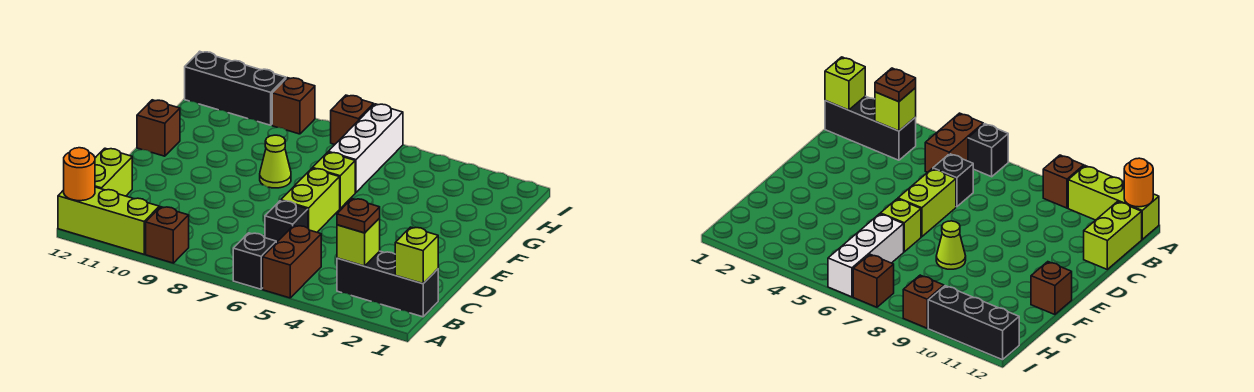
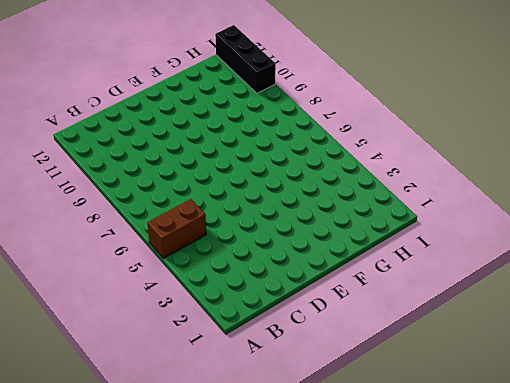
none -> black 1x1 brick [233,233,276,289]
none -> brown 1x1 brick [146,207,189,263]
none -> lime 1x3 brick [58,187,159,254]

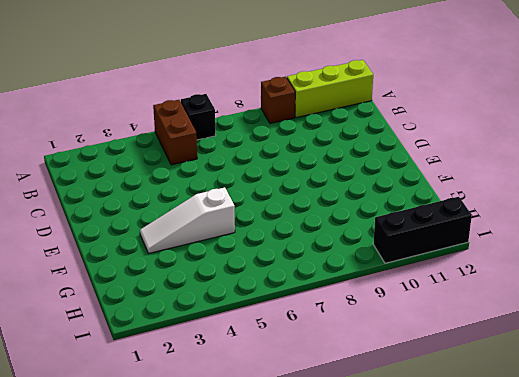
white 1x3 slope [140,187,235,253] -> none
none -> black 1x3 brick [337,251,438,317]
none -> lime 1x2 brick [95,148,132,196]
none -> black 1x1 brick [265,201,308,243]

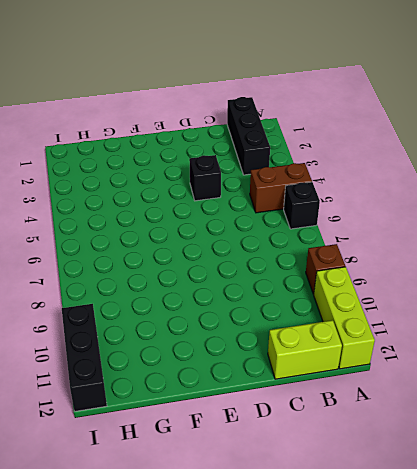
black 1x1 brick [189,155,221,201] -> black 1x1 brick moved to [265,201,308,243]
none -> lime 1x2 brick [281,169,340,232]
none -> lime 1x1 brick [312,152,355,208]
none -> lime 1x1 cone [260,135,291,188]

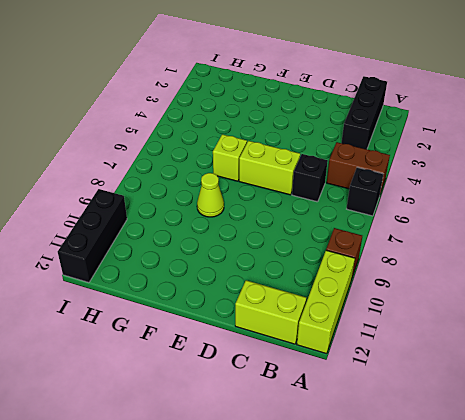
none -> brown 1x1 brick [137,100,180,156]
none -> white 1x3 brick [329,104,403,192]
none -> brown 1x1 brick [331,95,374,144]

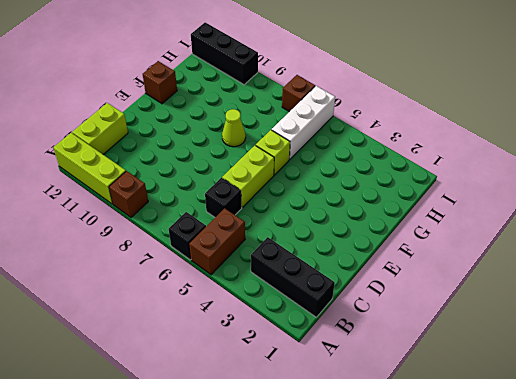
none -> brown 1x1 brick [272,78,315,134]
none -> orange 1x1 round brick [64,148,95,201]
none -> lime 1x1 brick [395,227,438,284]

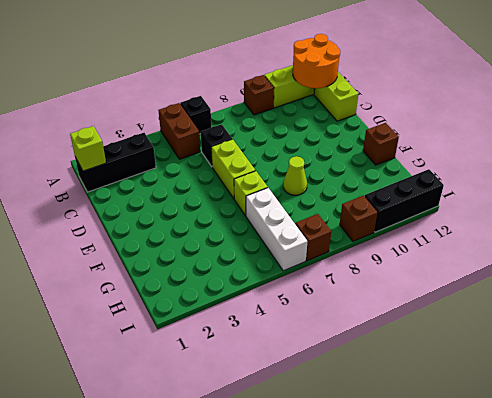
orange 2x2 round brick [293,34,340,88] -> orange 1x1 round brick [64,148,95,201]
none -> lime 1x1 brick [337,218,380,266]
none -> brown 1x1 plate [337,199,380,233]

